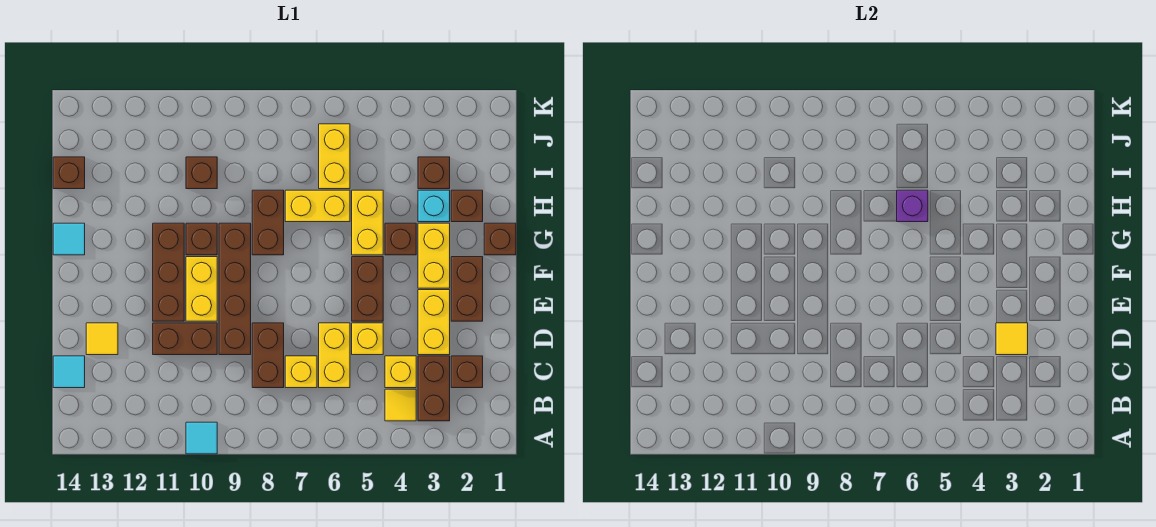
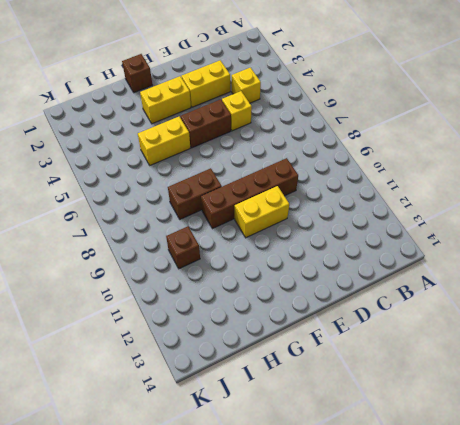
none -> cyan 1x1 tile [186,422,217,454]
none -> brown 1x2 brick [418,356,450,421]
none -> yellow 1x1 tile [385,389,416,421]
none -> brown 1x1 brick [451,356,483,388]

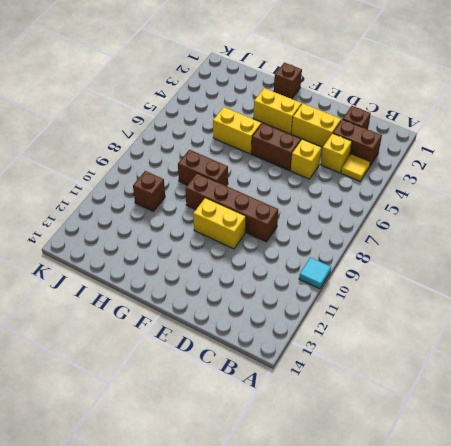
none -> yellow 1x2 brick [319,323,350,388]
none -> yellow 1x1 brick [285,356,317,388]
none -> brown 1x2 brick [252,323,284,388]
none -> cyan 1x1 tile [53,356,85,388]

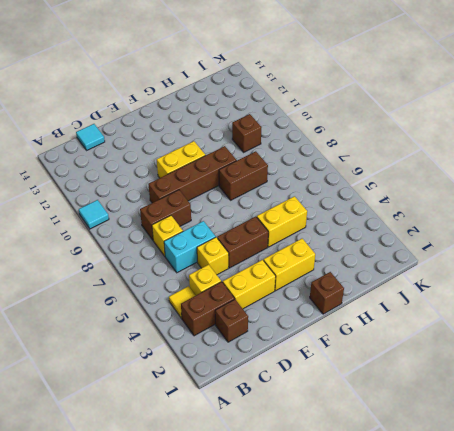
cyan 1x2 brick [164,221,216,273] -> yellow 1x2 brick [319,323,350,388]
none -> brown 1x2 brick [153,323,217,355]
none -> yellow 1x1 tile [86,323,118,355]
none -> brown 1x2 brick [451,257,483,321]
none -> brown 1x3 brick [153,223,184,321]

